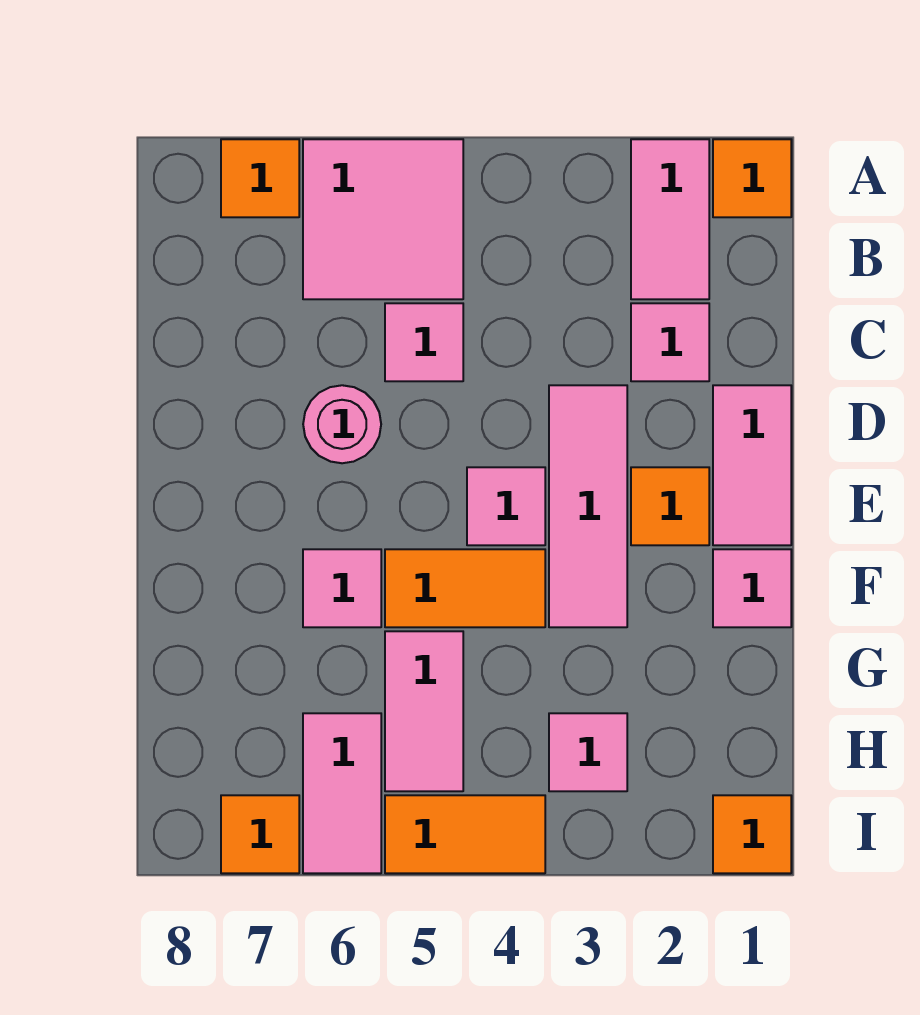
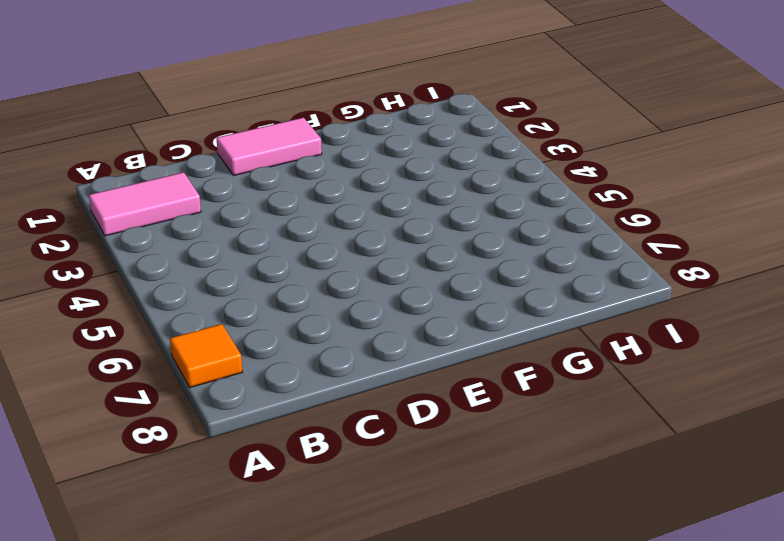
none -> orange 1x1 tile [713,139,791,217]
none -> pink 2x2 tile [303,139,463,299]
none -> pink 1x1 tile [631,303,709,381]

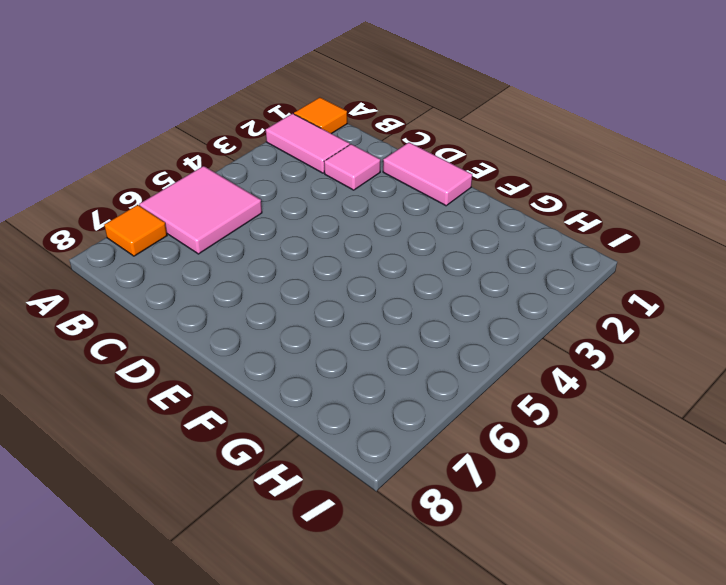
none -> pink 1x1 tile [385,303,463,381]
none -> pink 1x3 tile [549,385,627,627]
none -> pink 1x1 round brick [303,385,381,463]

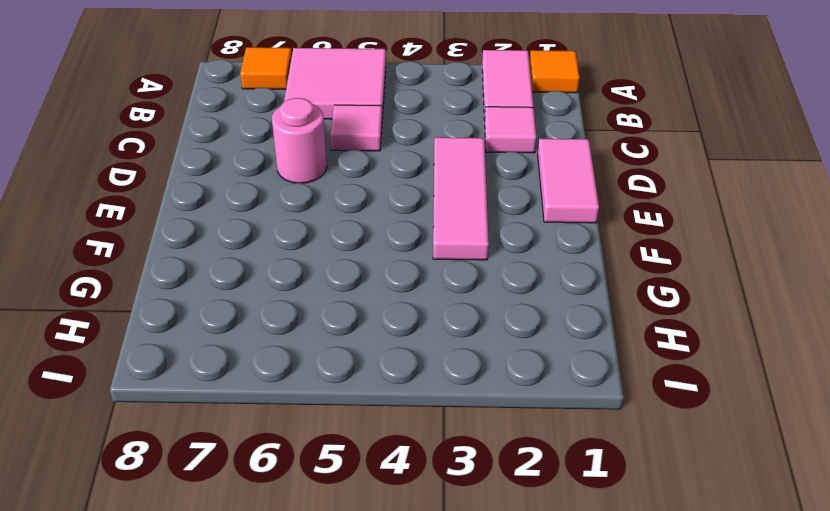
none -> orange 1x1 tile [631,467,709,545]
none -> pink 1x1 tile [467,467,545,545]
none -> pink 1x1 tile [713,549,791,627]

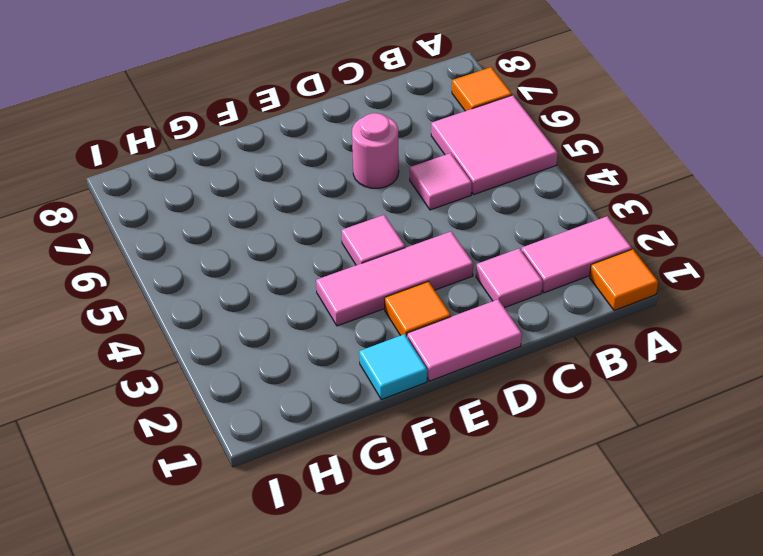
cyan 1x1 tile [359,334,427,400] -> pink 1x1 tile [713,549,791,627]
none -> orange 1x2 tile [385,549,545,627]
none -> pink 1x1 tile [303,549,381,627]
none -> pink 1x2 tile [385,631,463,791]

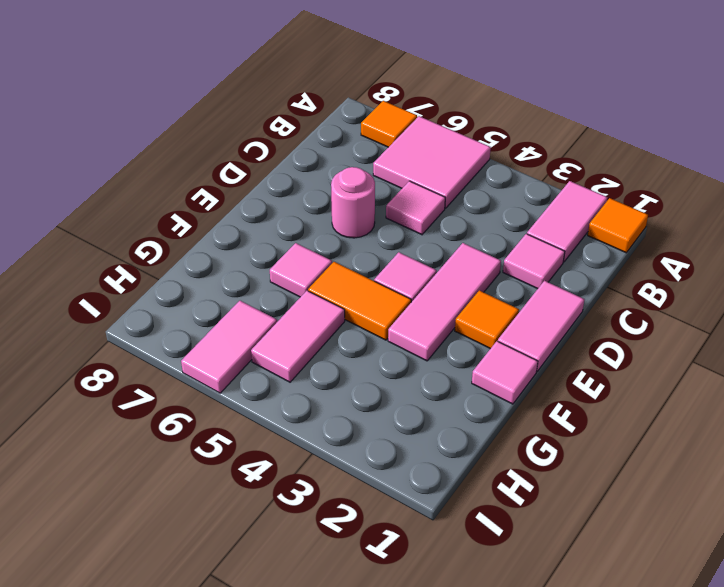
none -> pink 1x1 tile [549,713,627,791]
none -> orange 1x1 tile [713,795,791,873]
none -> orange 1x2 tile [385,795,545,873]

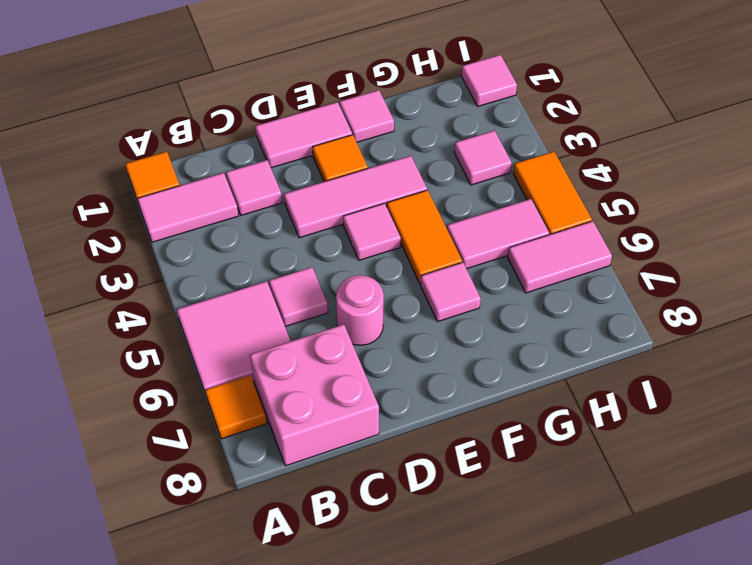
pink 2x2 brick [250,324,379,466] -> none
pink 1x1 tile [462,55,517,106] -> orange 1x1 tile [713,795,791,873]
none -> orange 1x1 tile [221,795,299,873]

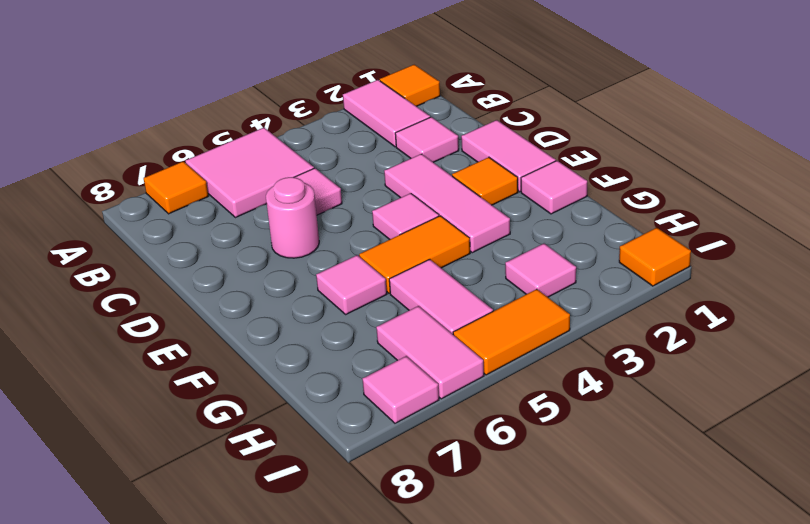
pink 1x1 tile [362,356,439,423] -> orange 1x1 tile [221,795,299,873]

